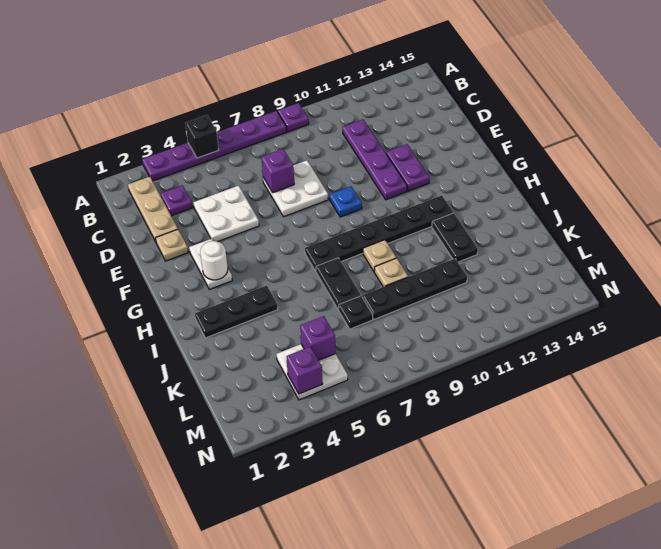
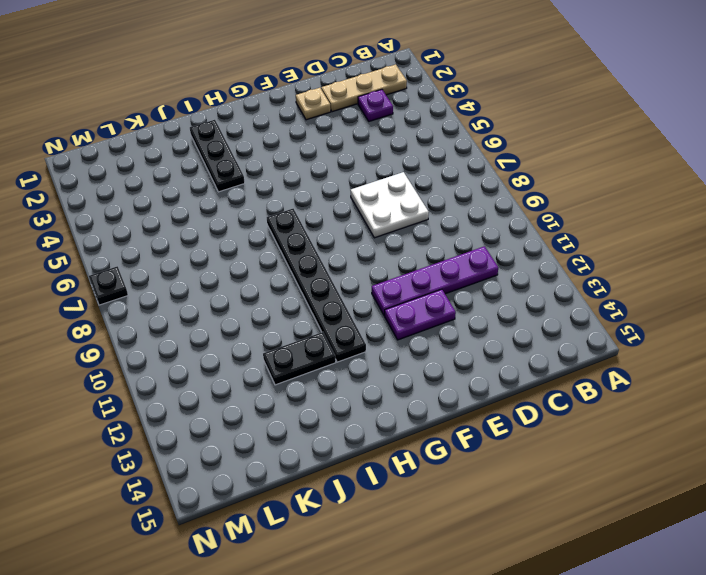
black 1x1 plate [89,266,128,305] -> black 1x1 plate moved to [339,296,373,329]
none -> purple 1x6 plate [142,111,287,181]
none -> purple 1x1 plate [278,103,309,132]
none -> white 2x2 plate [193,186,259,242]

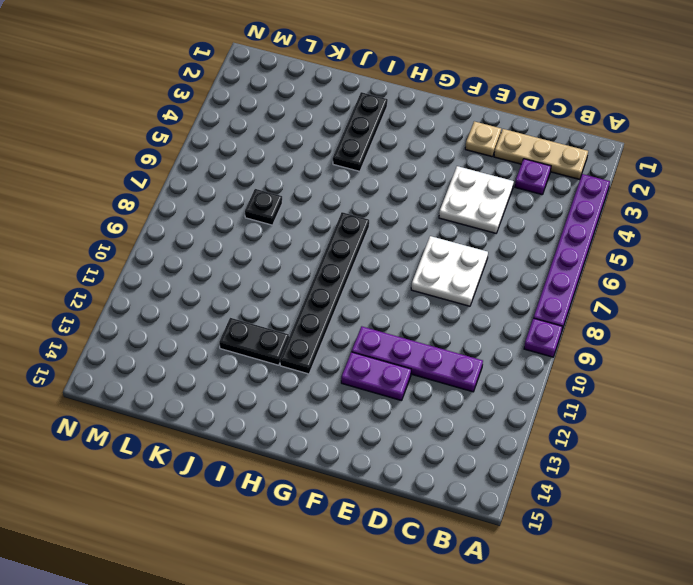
none -> white 1x2 plate [189,239,232,289]
none -> blue 1x1 plate [330,186,362,217]
none -> black 1x2 plate [316,258,361,310]

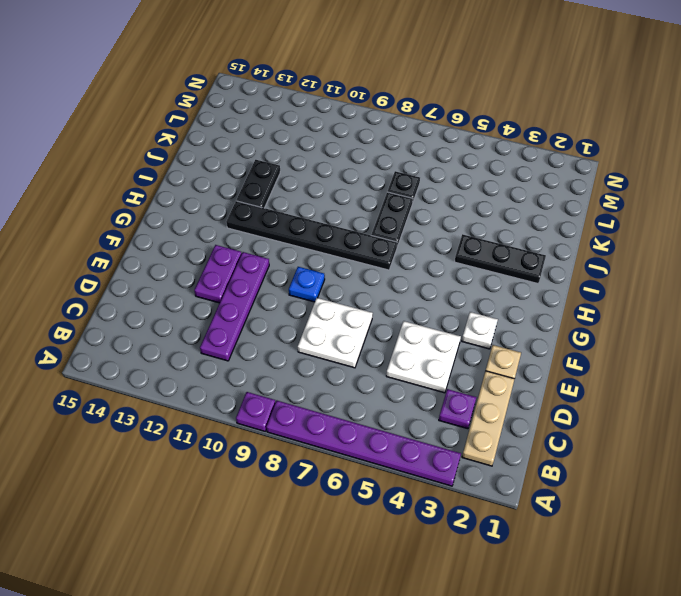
white 1x1 plate [462,312,498,349] -> white 1x2 plate [189,239,232,289]
none -> tan 1x1 plate [363,240,396,271]
none -> tan 1x1 plate [374,258,408,287]
none -> black 1x4 plate [362,259,467,319]

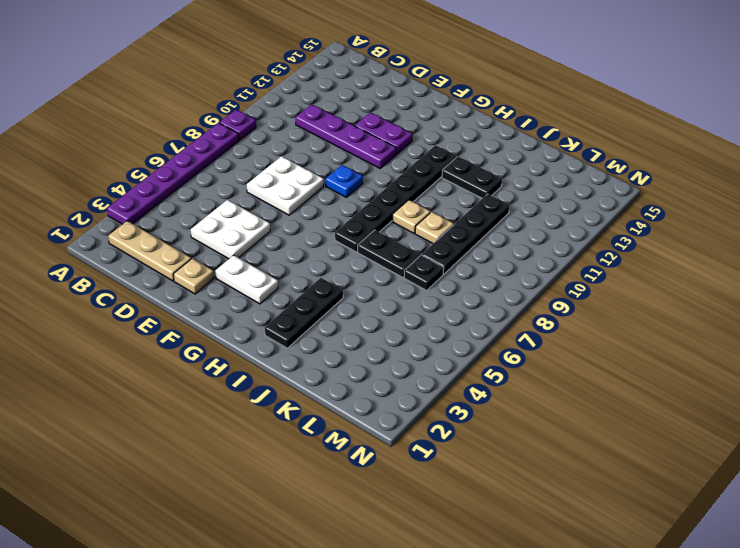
none -> purple 1x1 plate [161,185,193,216]
none -> white 2x2 plate [276,344,348,400]
none -> black 1x1 brick [185,115,219,158]

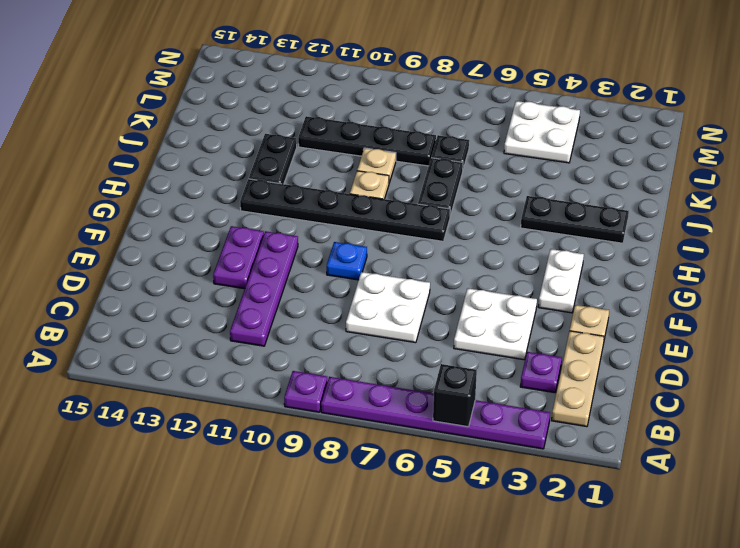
none -> purple 1x1 brick [261,149,294,193]
none -> white 1x1 round brick [200,241,228,280]
none -> purple 1x1 brick [300,316,336,360]

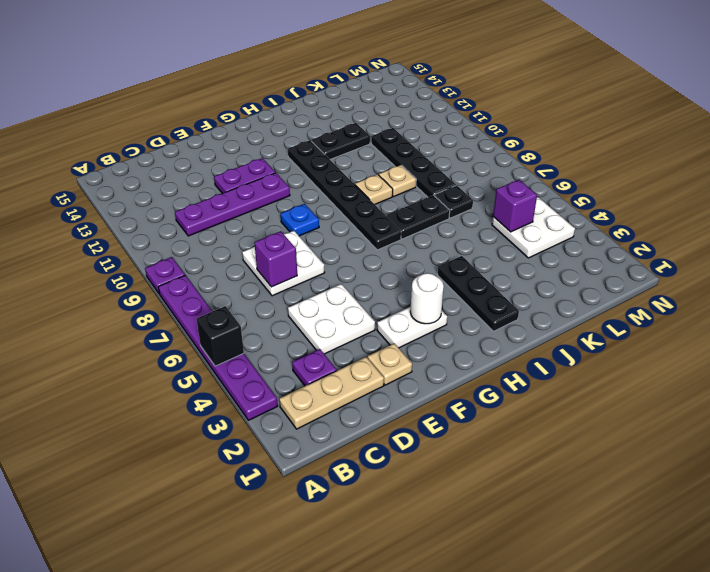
none -> purple 1x1 brick [286,346,323,394]

